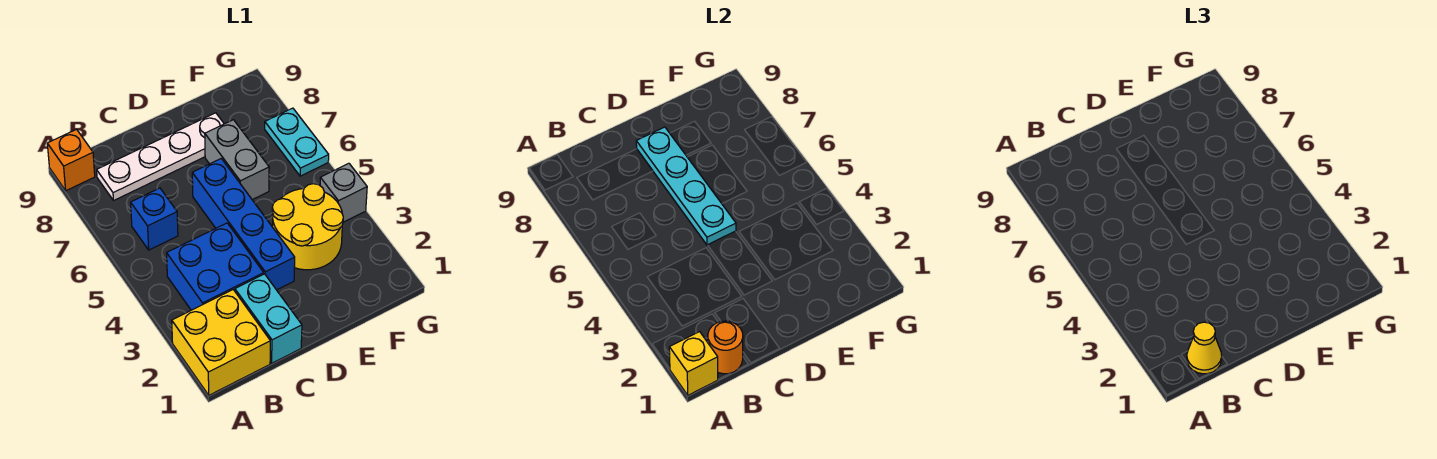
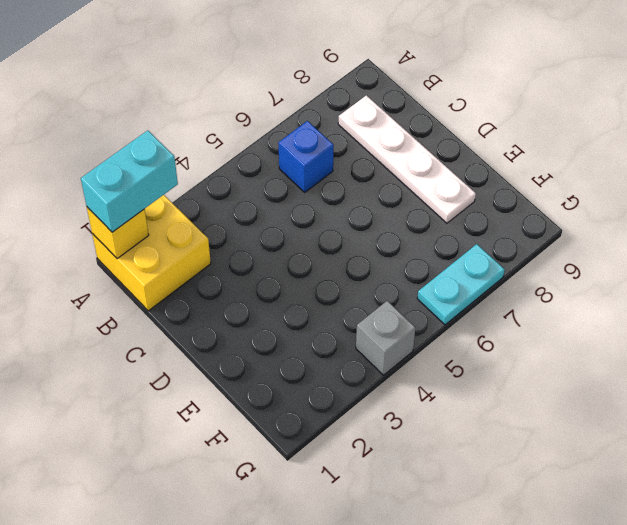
cyan 1x2 brick [81,130,178,232] -> cyan 1x2 brick moved to [235,274,302,363]
none -> orange 1x1 brick [47,129,95,191]
none -> blue 2x2 brick [167,223,264,310]
none -> blue 1x4 brick [192,159,295,290]

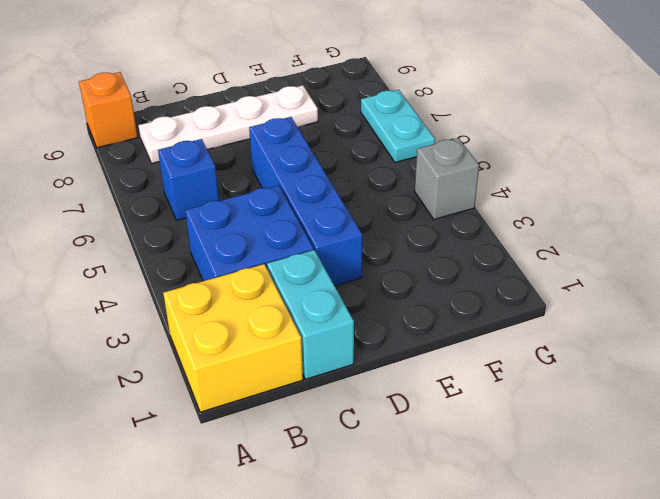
none -> yellow 2x2 round brick [272,184,343,270]
none -> grey 1x2 brick [205,120,269,200]
none -> yellow 1x1 brick [669,332,718,395]

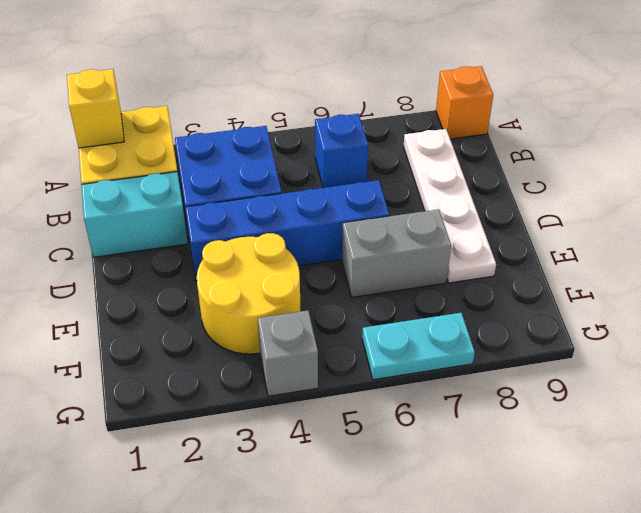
none -> orange 1x1 round brick [708,321,743,374]
none -> cyan 1x4 plate [636,127,736,245]
none -> yellow 1x1 cone [1187,322,1222,374]

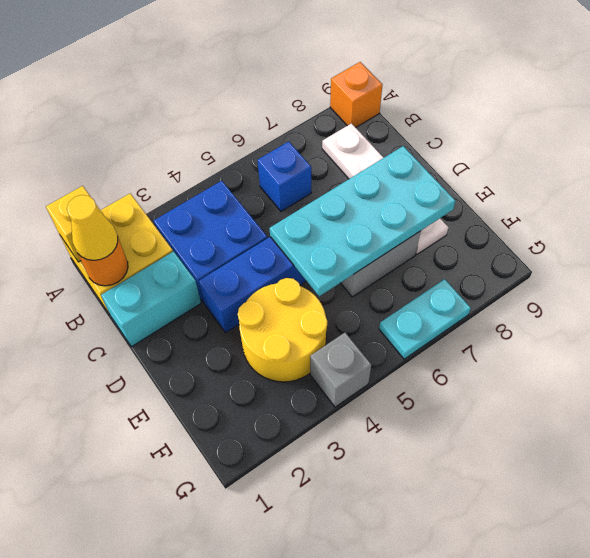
cyan 2x4 plate [269,146,455,296] -> cyan 1x4 plate [636,127,736,245]

